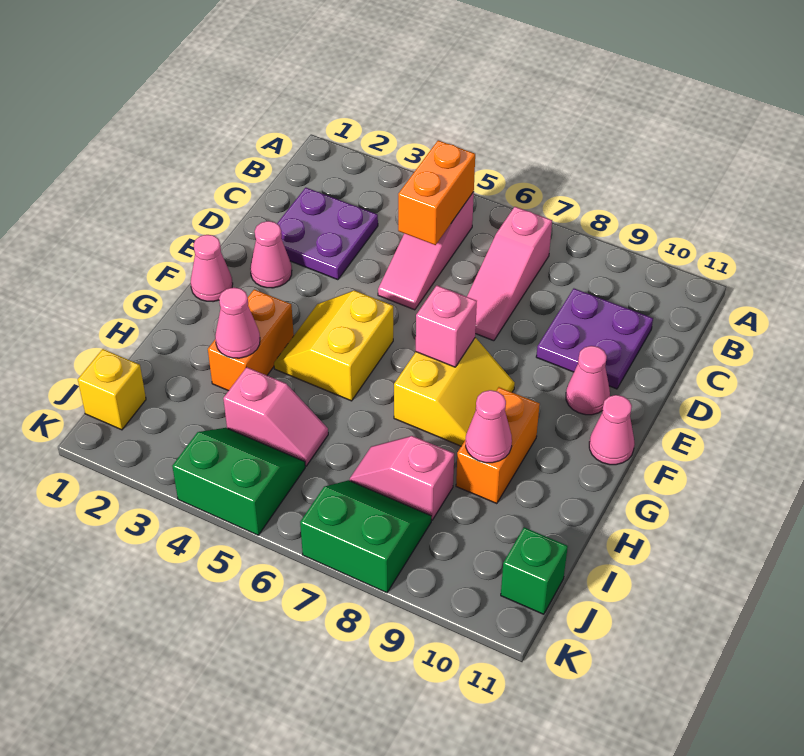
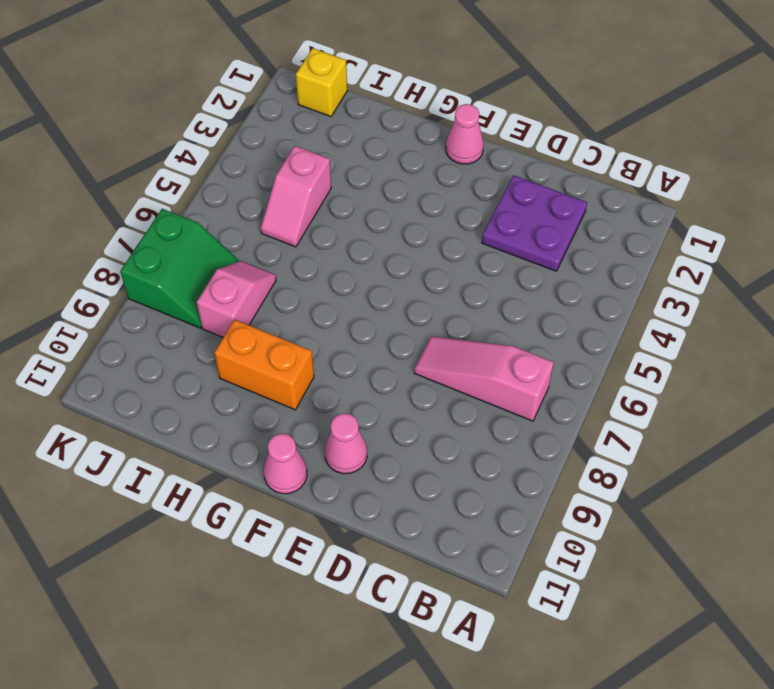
none -> pink 1x3 slope [378,192,474,310]
none -> purple 2x2 plate [536,289,653,389]
none -> pink 1x1 cone [250,221,292,288]

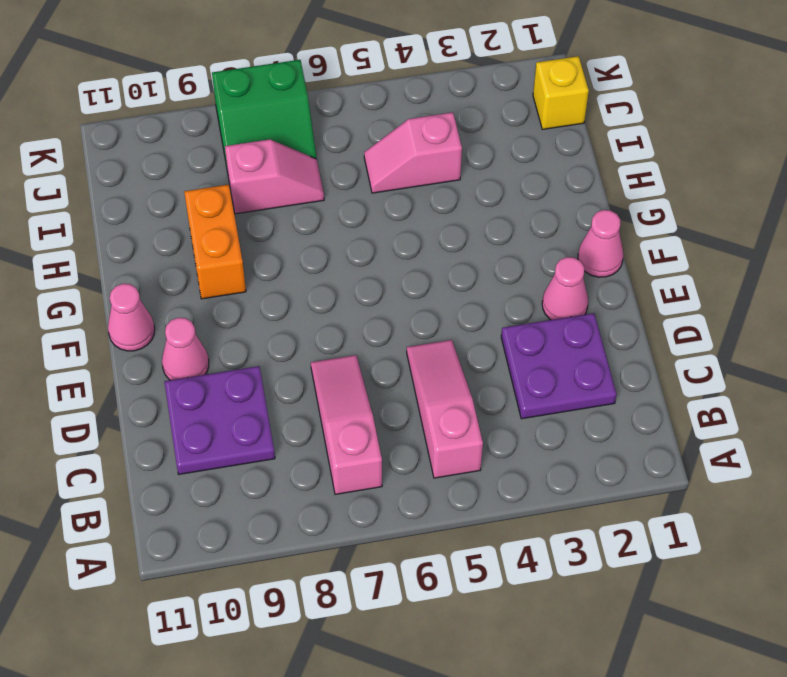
none -> yellow 2x2 slope [274,290,393,401]
none -> yellow 2x2 slope [394,338,515,446]
none -> orange 1x2 brick [208,289,294,391]

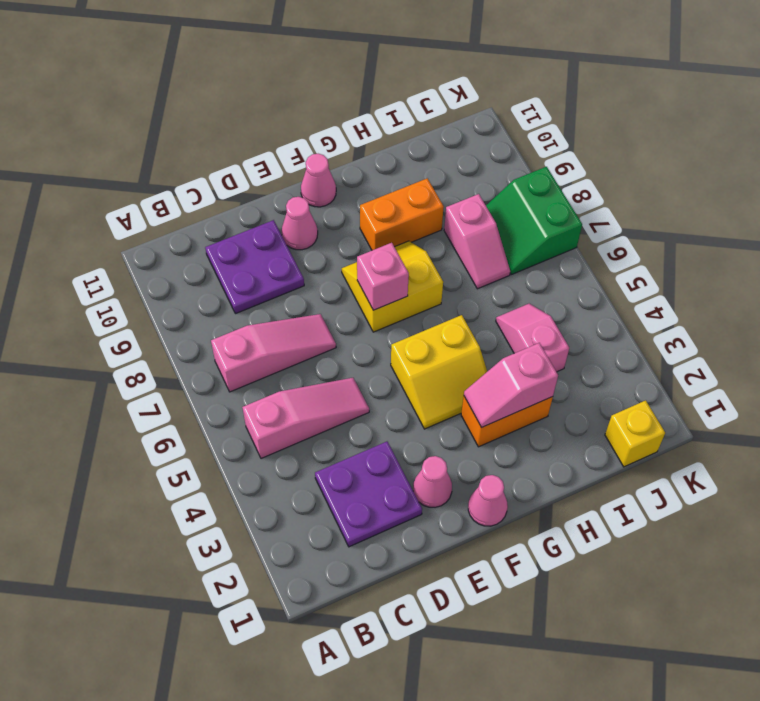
pink 1x2 slope [464,343,558,428] -> pink 1x1 cone [215,287,260,358]
none -> green 2x2 slope [172,428,305,535]
none -> green 1x1 brick [501,527,568,614]
none -> orange 1x2 brick [398,140,475,245]

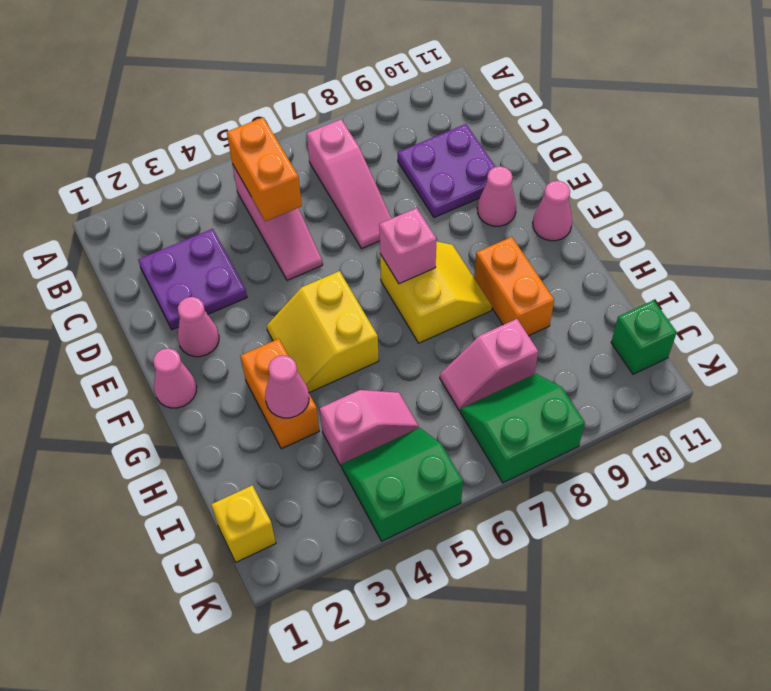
none -> pink 1x1 cone [466,390,512,463]

